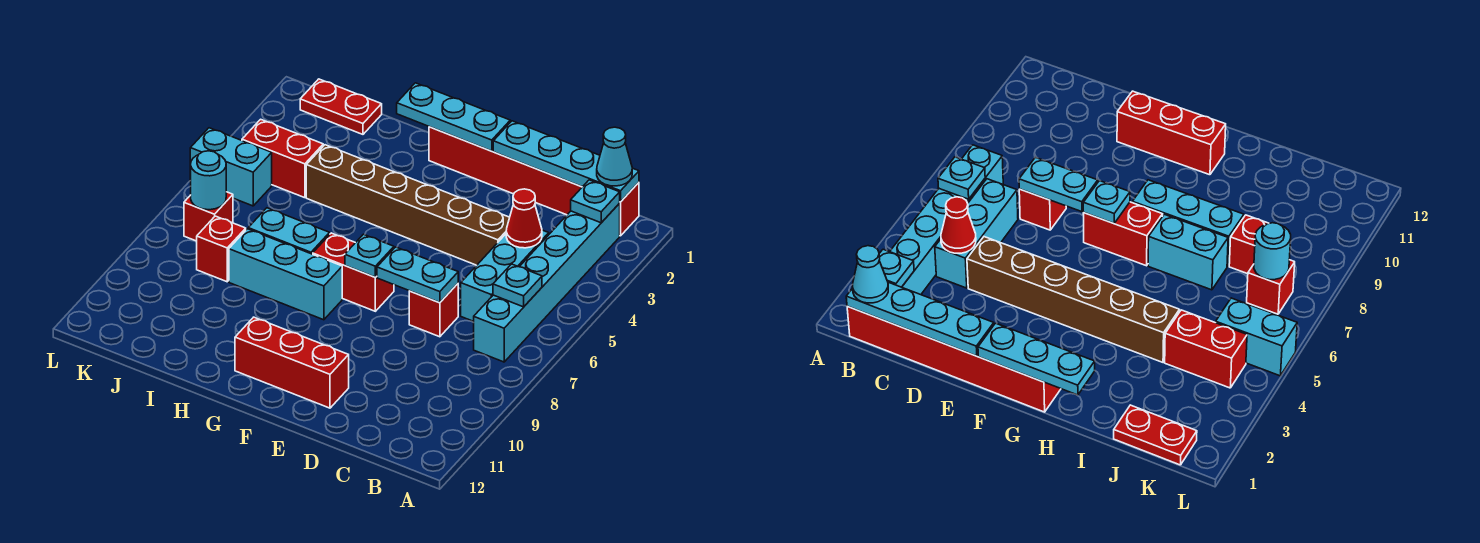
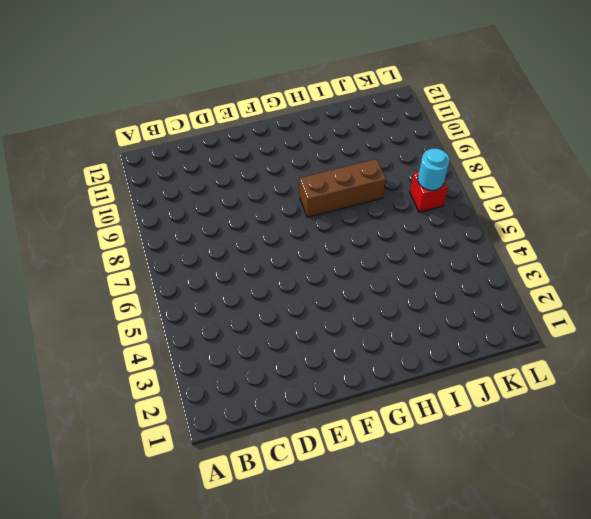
brown 1x3 brick [300,159,386,217] -> cyan 1x3 brick [229,229,342,320]
none -> red 1x6 brick [429,127,639,236]
none -> cyan 1x6 brick [474,204,620,362]
none -> cyan 1x3 brick [461,230,549,321]

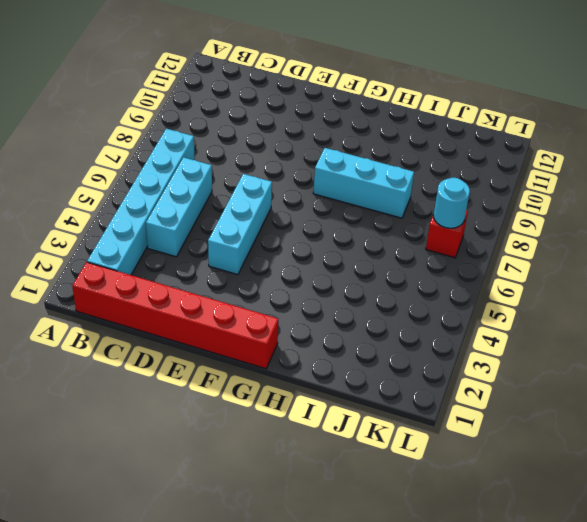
cyan 1x3 brick [208,174,272,275] -> brown 1x6 brick [306,145,510,265]
none -> red 1x1 brick [409,284,458,337]
none -> red 1x3 brick [235,317,349,408]
none -> red 1x2 brick [313,233,394,311]

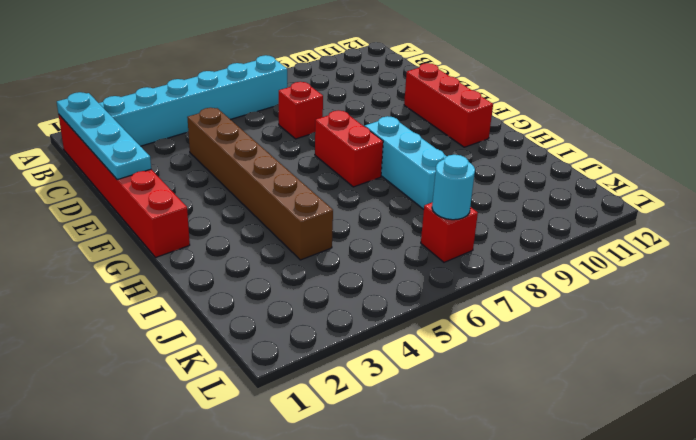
none -> cyan 1x3 brick [461,230,549,321]
none -> cyan 1x2 brick [248,208,330,254]
none -> red 1x2 plate [300,79,382,134]

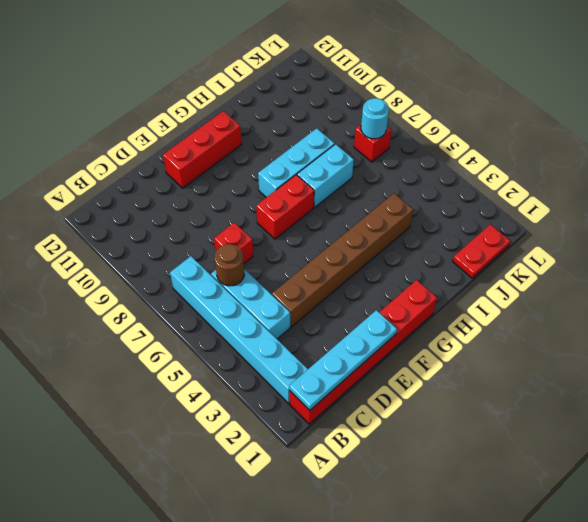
brown 1x1 round brick [214,244,244,286] -> none
none -> red 1x2 brick [242,119,323,198]
none -> red 1x1 brick [197,216,246,282]
none -> cyan 1x2 brick [190,128,272,206]

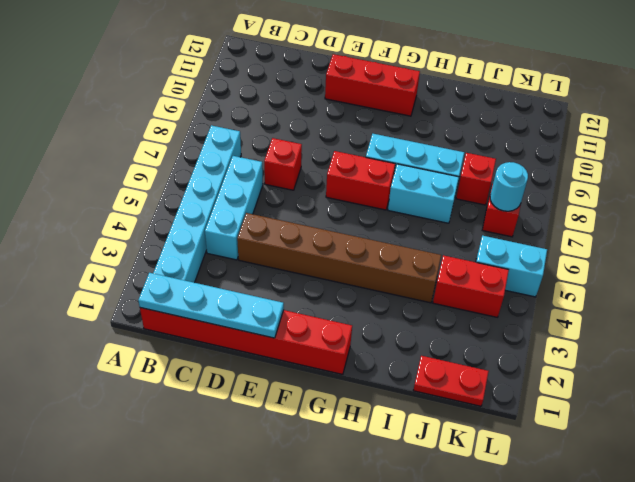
none -> cyan 1x1 plate [571,180,620,223]
none -> cyan 1x1 plate [493,264,542,307]
none -> red 1x1 cone [506,189,542,248]

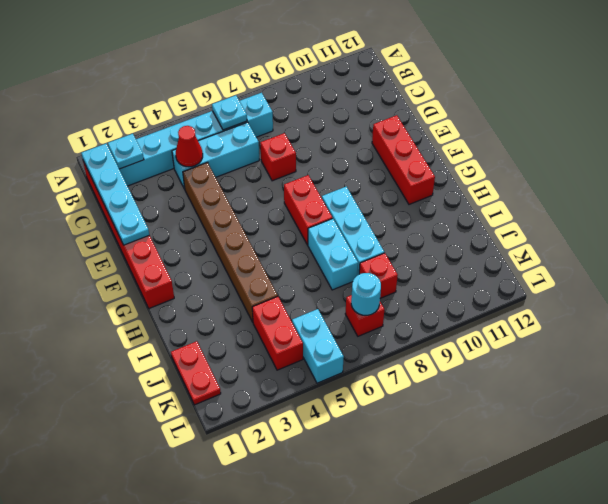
none -> cyan 1x2 plate [377,247,458,303]
none -> cyan 1x3 plate [397,83,510,151]
none -> cyan 1x1 plate [345,234,394,277]

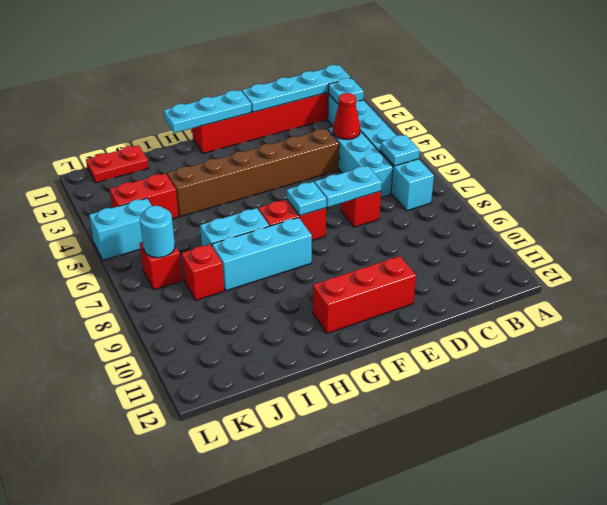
none -> cyan 1x1 cone [597,127,632,186]

